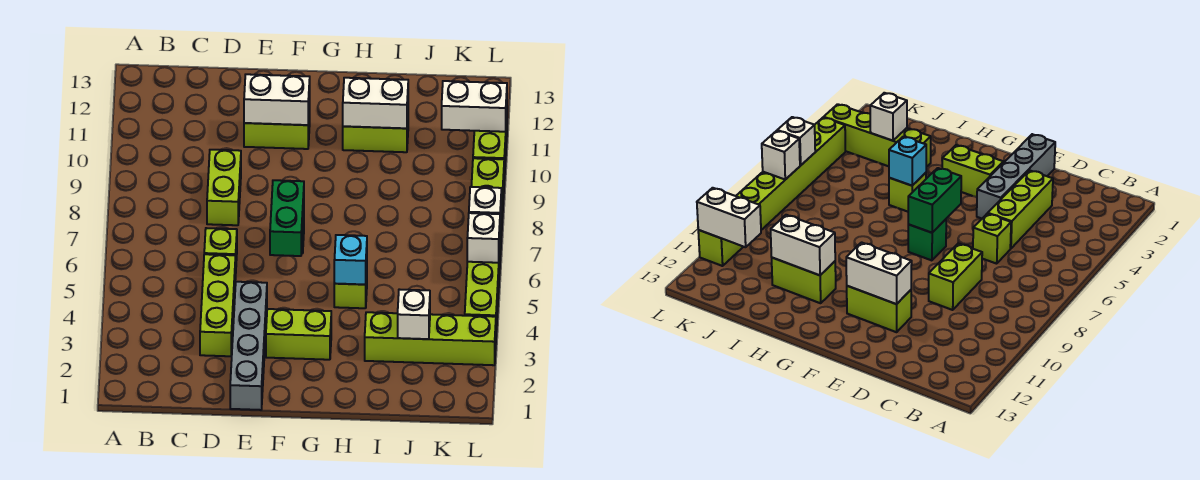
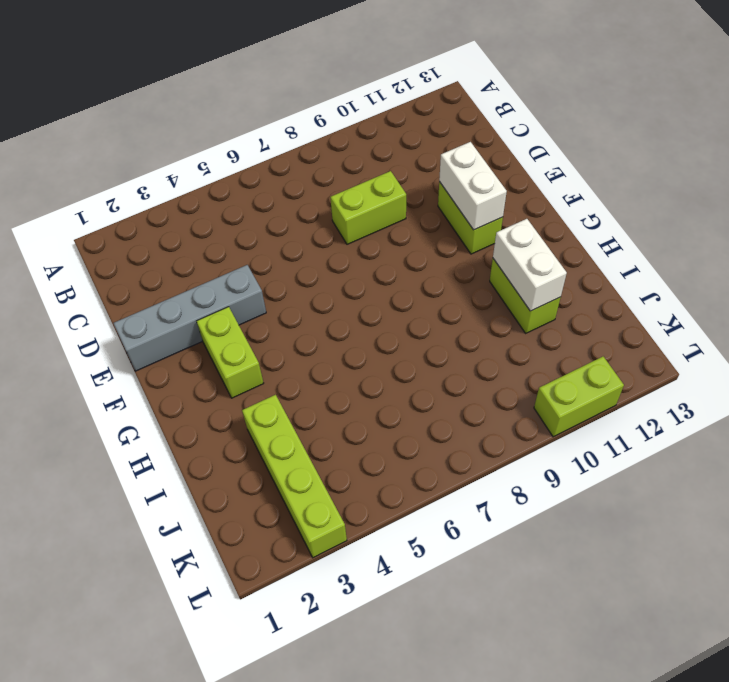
none -> lime 1x3 brick [200,254,236,356]
none -> lime 1x1 brick [204,228,237,261]
none -> green 1x1 brick [908,219,946,260]

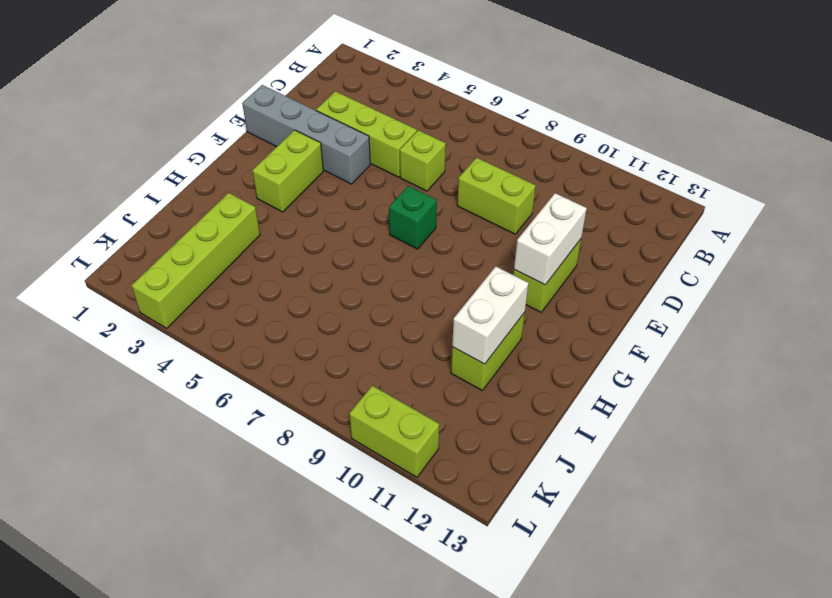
none -> lime 1x1 brick [334,272,367,308]
none -> lime 1x6 brick [465,158,504,330]
none -> green 1x2 brick [270,180,304,256]

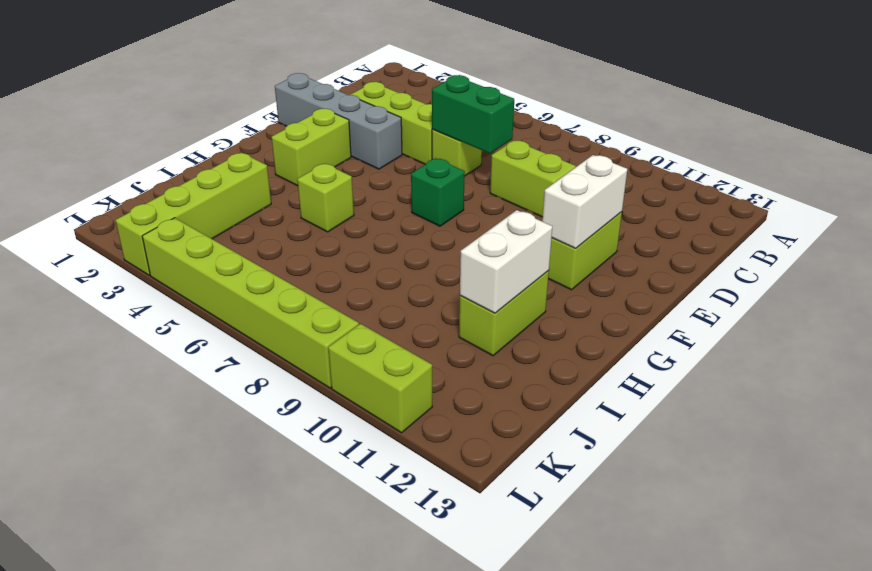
green 1x2 brick [432,75,514,154] -> green 1x2 brick moved to [270,180,304,256]
none -> cyan 1x1 brick [334,235,367,285]
none -> white 1x1 brick [398,289,430,339]
none -> white 1x2 brick [442,81,507,132]

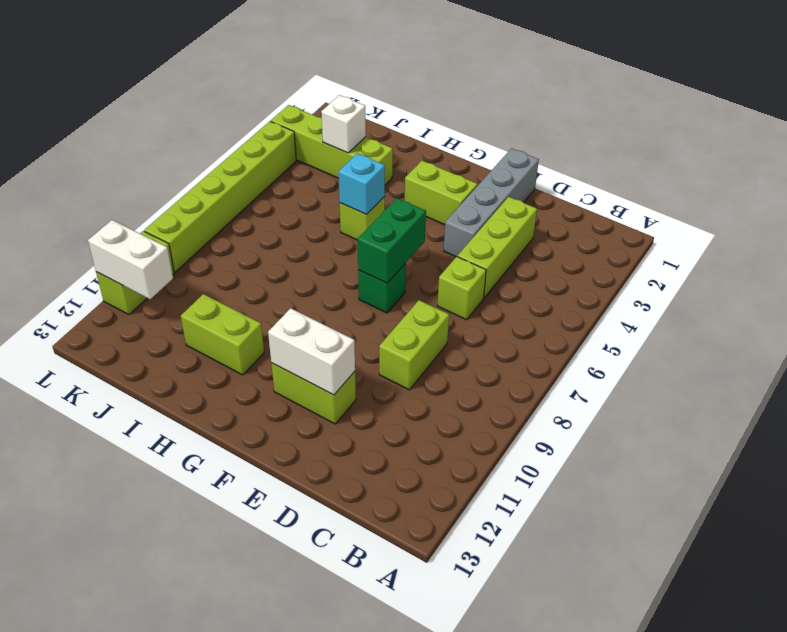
none -> white 1x2 brick [343,78,408,128]
none -> white 1x1 brick [467,213,500,263]
none -> white 1x1 brick [469,187,502,230]

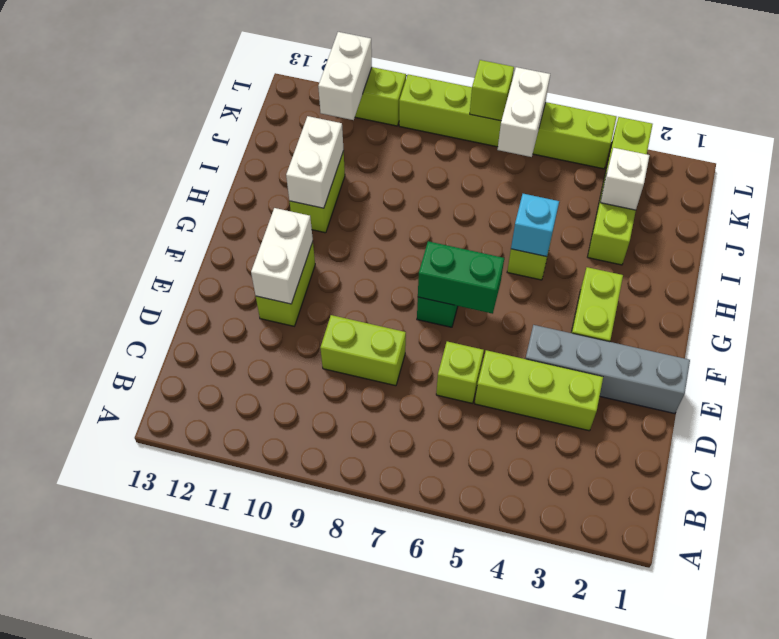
white 1x2 brick [497,67,550,157] -> white 1x1 brick [467,213,500,263]
lime 1x1 brick [470,60,514,121] -> white 1x1 brick [469,187,502,230]

